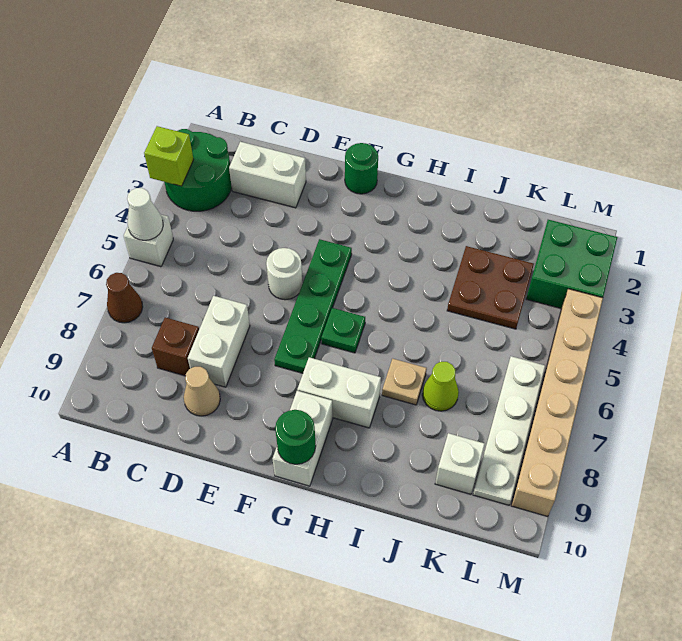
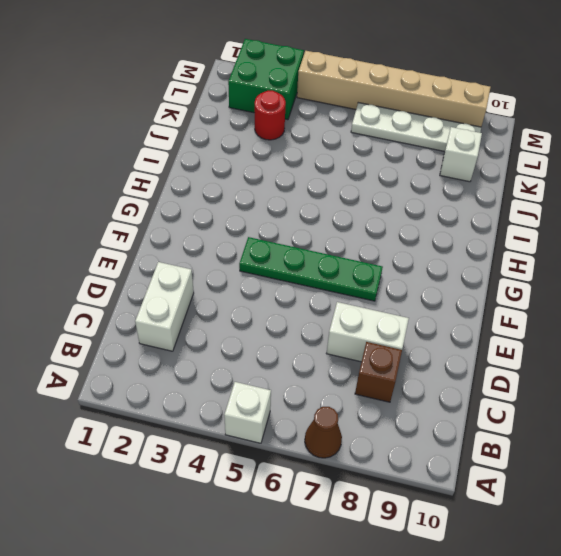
red 1x1 round brick [255,91,286,140] -> brown 2x2 plate [447,246,534,329]
none -> green 2x2 round brick [164,129,232,211]
none -> tan 1x1 cone [184,367,220,416]
none -> white 1x1 round brick [266,248,303,300]

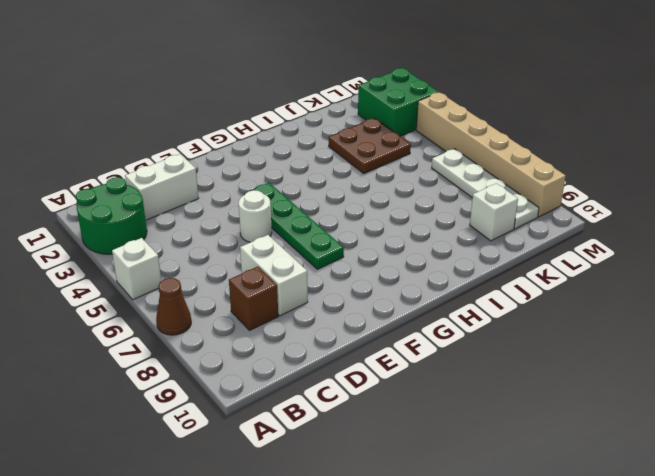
none -> tan 1x1 cone [184,367,220,416]
none -> green 1x1 round brick [345,143,378,194]
none -> green 1x1 plate [321,308,365,353]

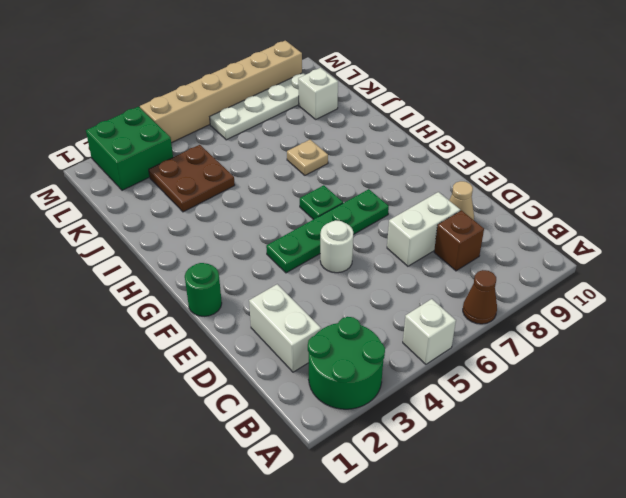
none -> white 1x2 brick [297,357,381,428]
none -> white 1x2 brick [273,391,333,486]
none -> lime 1x1 cone [422,362,459,411]

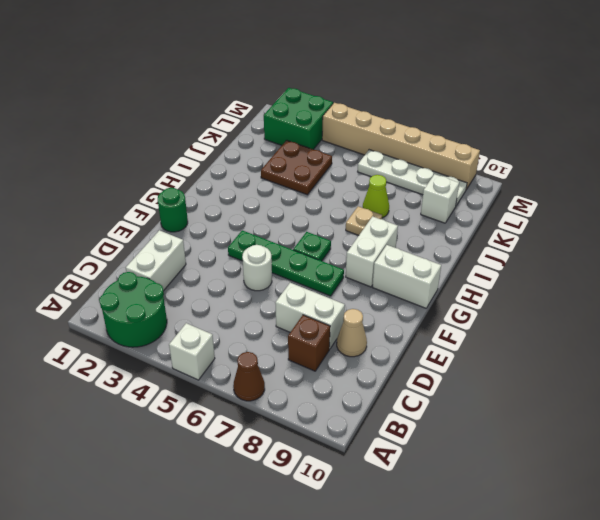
none -> lime 1x1 brick [144,126,194,186]
none -> white 1x1 cone [127,188,163,240]
none -> green 1x1 round brick [275,410,316,464]

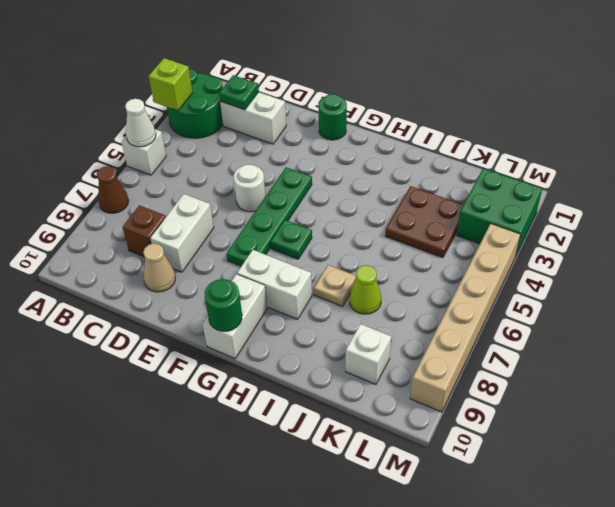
green 1x1 plate [219,75,259,110] -> none
none -> white 1x4 plate [473,356,545,505]

